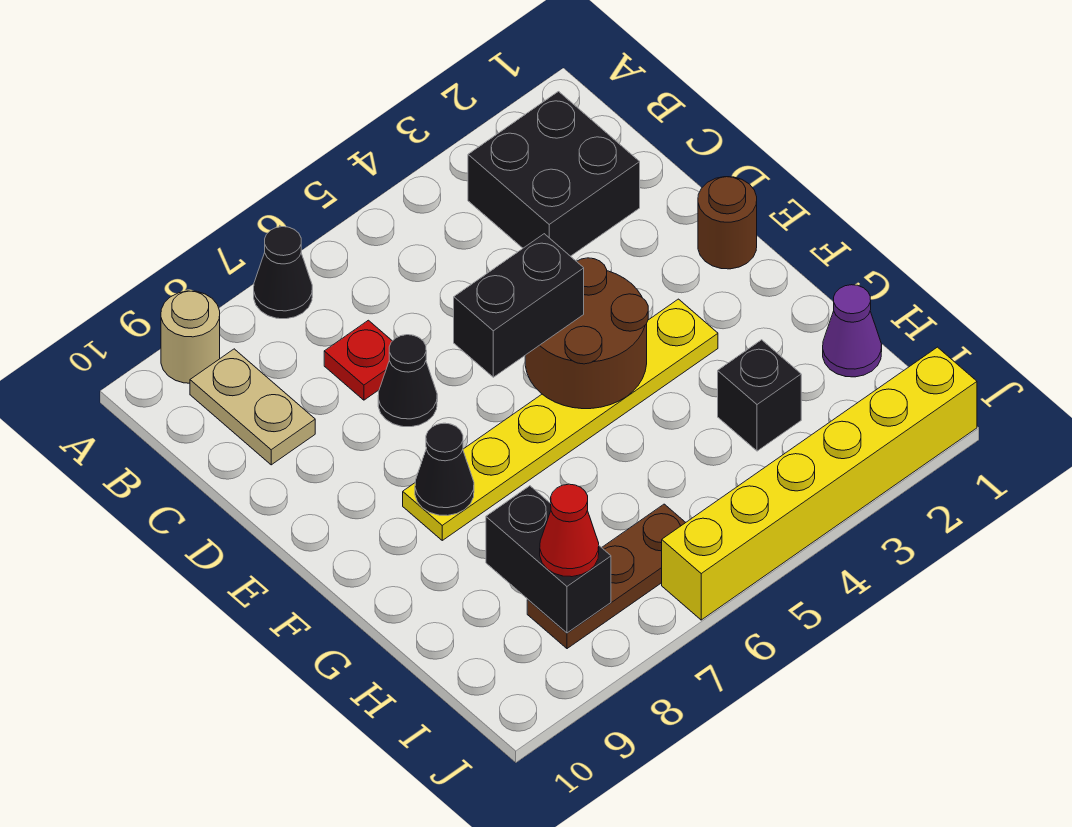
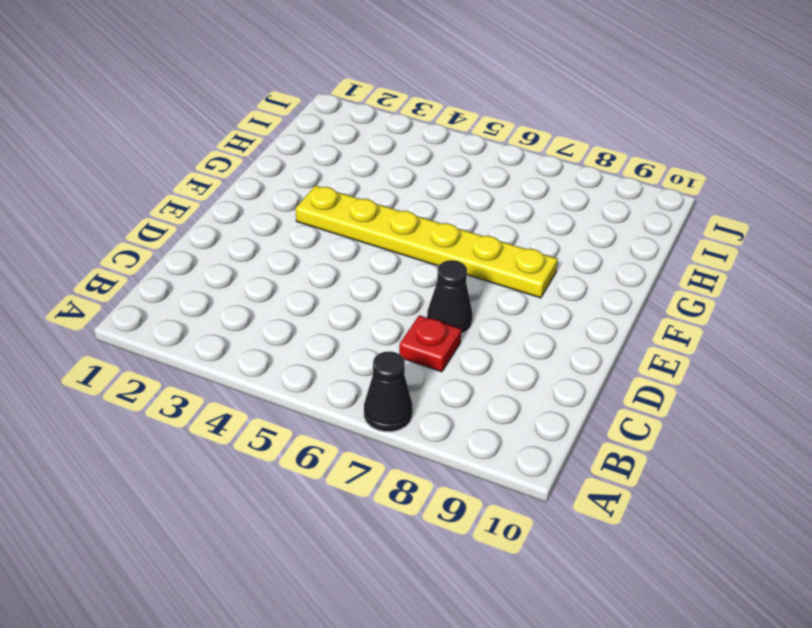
none -> tan 1x1 round brick [161,291,220,383]
none -> black 2x2 brick [468,92,640,256]
none -> tan 1x2 plate [190,349,315,465]

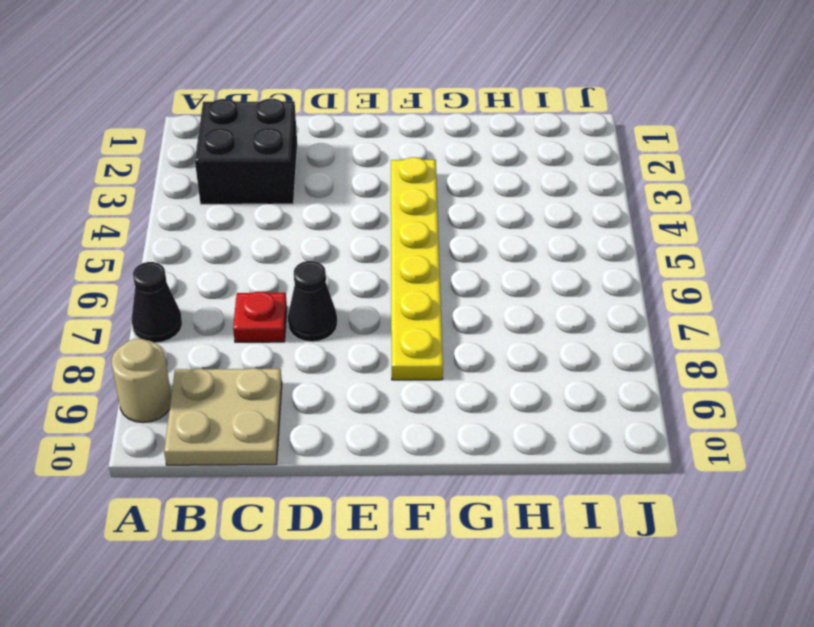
tan 2x2 plate [164,368,282,465] -> tan 1x2 plate [190,349,315,465]
none -> brown 1x1 round brick [698,177,757,269]
none -> purple 1x1 cone [823,285,882,377]
none -> black 1x1 brick [718,340,801,451]

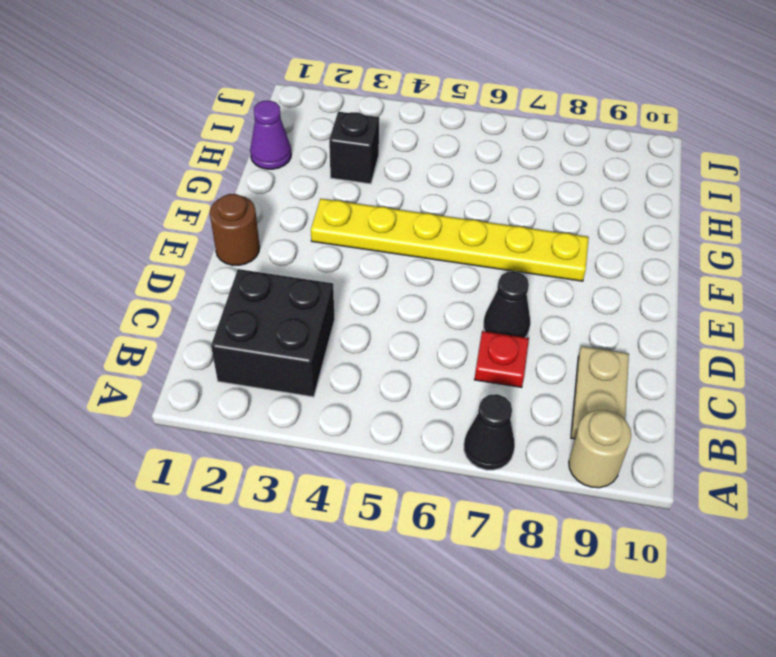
none -> brown 1x3 plate [527,504,686,649]
none -> yellow 1x6 brick [662,347,977,620]
none -> brown 2x2 round brick [525,258,648,409]

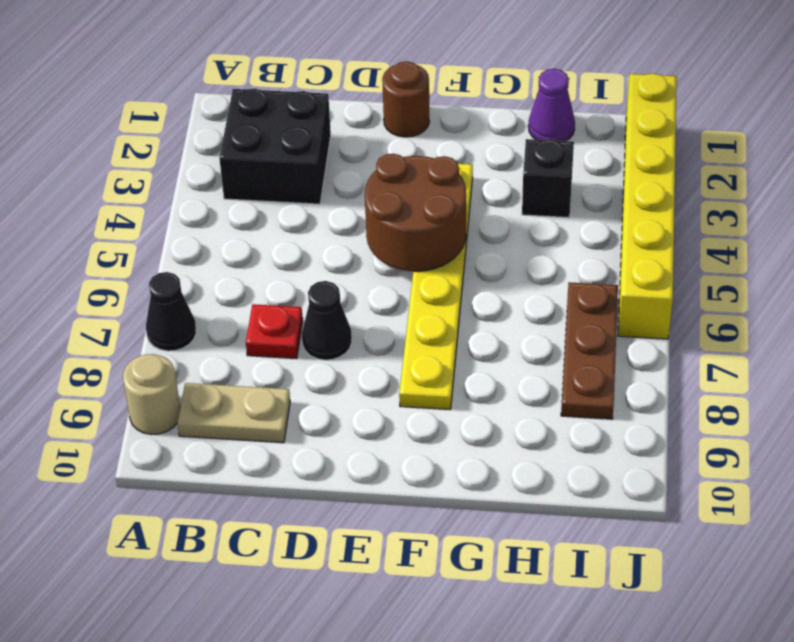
none -> black 1x1 cone [415,423,474,516]
none -> black 1x2 brick [486,486,611,633]
none -> black 1x2 brick [454,234,584,377]

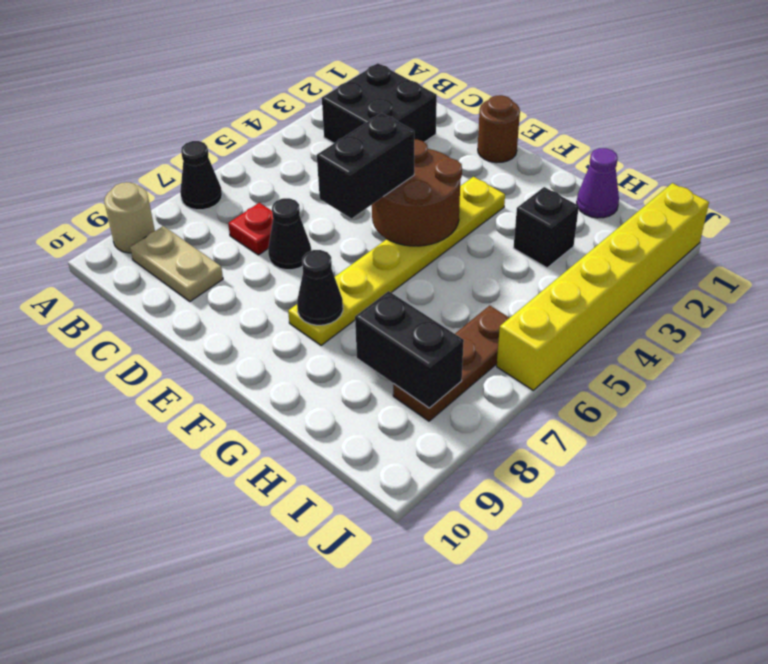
none -> red 1x1 cone [540,484,599,577]

